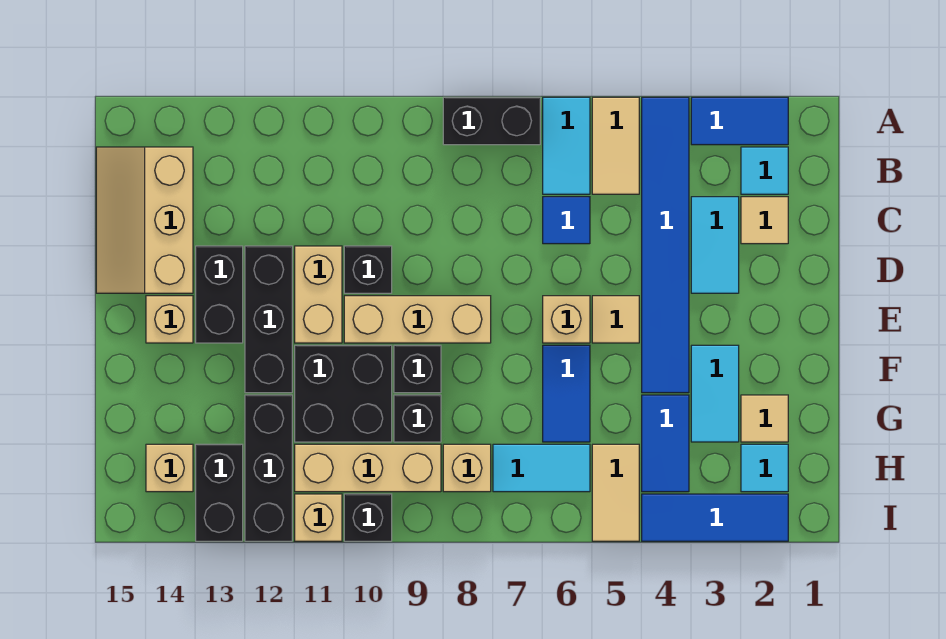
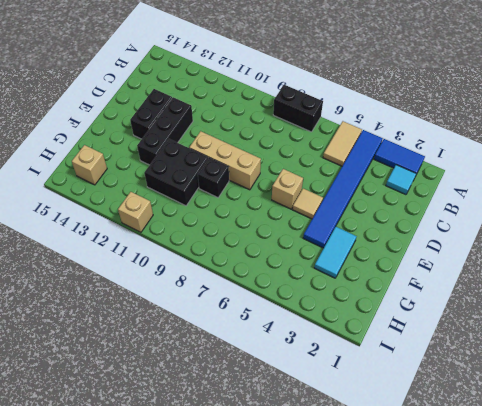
none -> cyan 1x2 tile [543,97,590,194]
none -> tan 2x3 slope [96,147,193,293]
none -> tan 1x1 tile [741,197,788,244]
none -> cyan 1x2 tile [691,197,739,293]

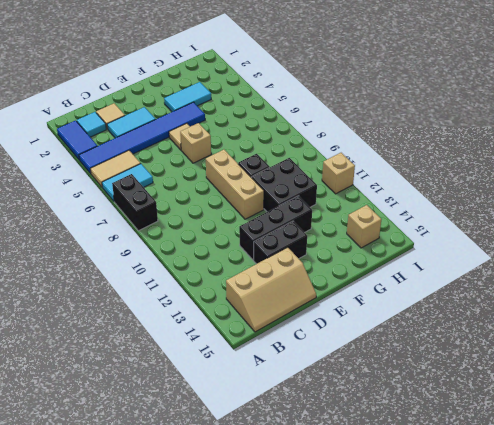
none -> blue 1x1 tile [543,197,590,244]
none -> black 1x1 brick [344,246,392,293]
none -> tan 1x2 brick [295,246,342,343]
none -> tan 1x1 brick [146,296,193,343]

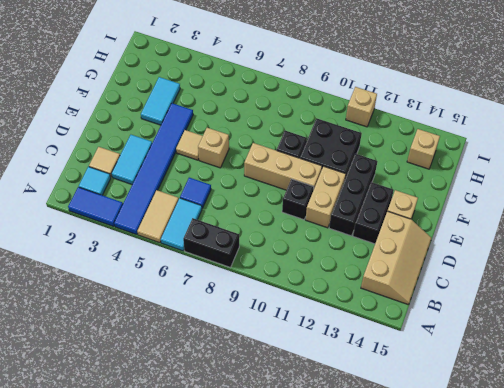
none -> blue 1x2 tile [543,345,590,442]
none -> tan 1x1 tile [741,395,788,442]
none -> blue 1x2 tile [642,395,689,492]
none -> black 1x1 brick [394,395,441,442]

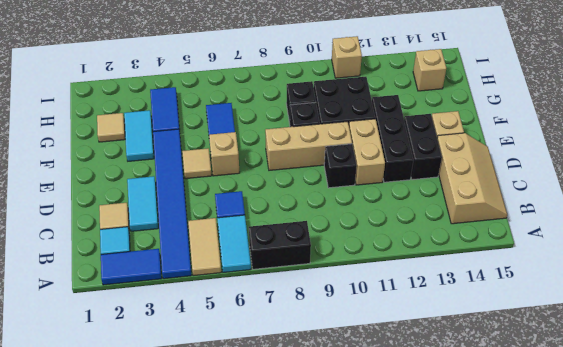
none -> black 1x3 brick [245,395,292,541]
none -> cyan 1x1 tile [741,444,788,492]
none -> tan 1x2 tile [592,444,639,541]
none -> cyan 1x2 tile [493,444,590,492]

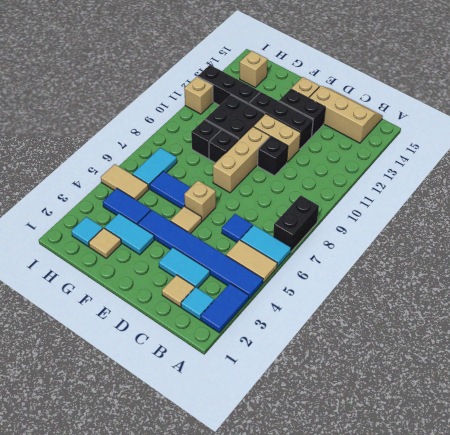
none -> tan 1x1 brick [443,444,491,492]
none -> tan 1x3 brick [295,444,441,492]
none -> black 1x2 brick [196,444,243,541]
none -> blue 1x3 tile [642,494,788,541]

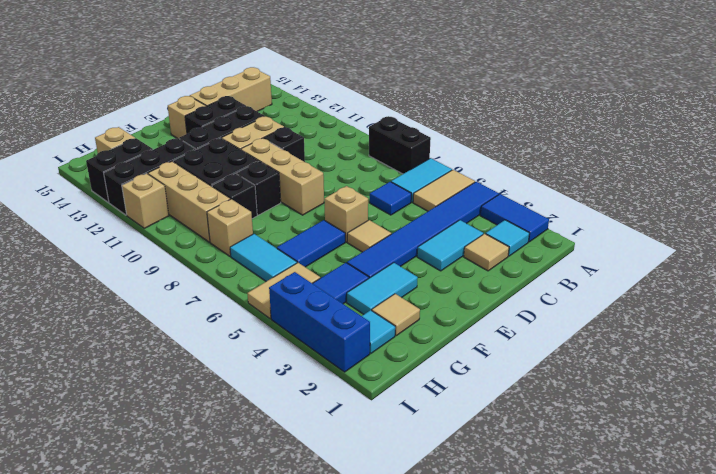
blue 1x3 brick [269,272,370,372] -> blue 1x3 tile [642,494,788,541]
none -> black 1x1 brick [344,494,392,541]

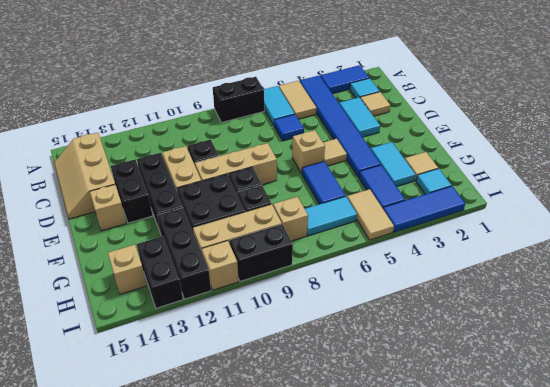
black 1x2 brick [229,224,293,281] -> black 1x1 brick [344,494,392,541]

